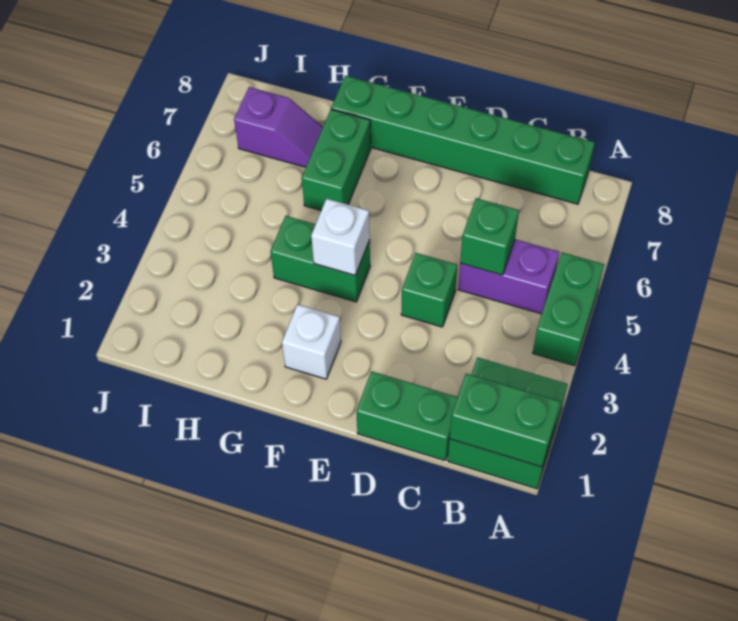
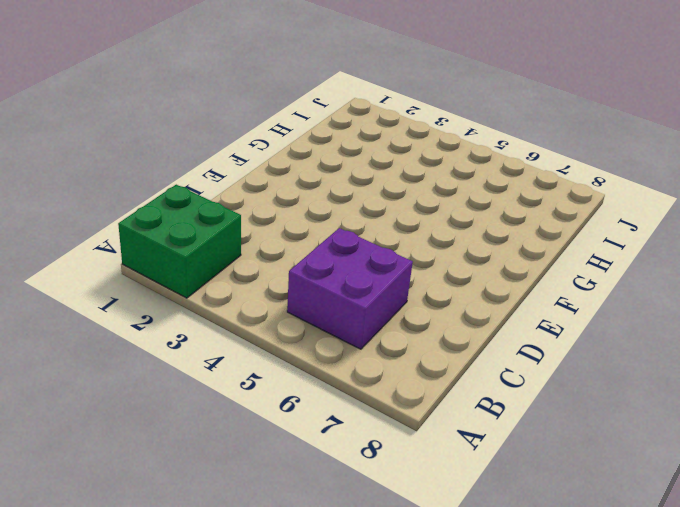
purple 2x2 brick [287,228,413,349] -> purple 1x2 brick [458,239,559,314]
none -> green 1x2 brick [533,252,604,366]
none -> green 1x6 brick [331,76,595,204]
none -> green 1x2 brick [356,371,458,461]

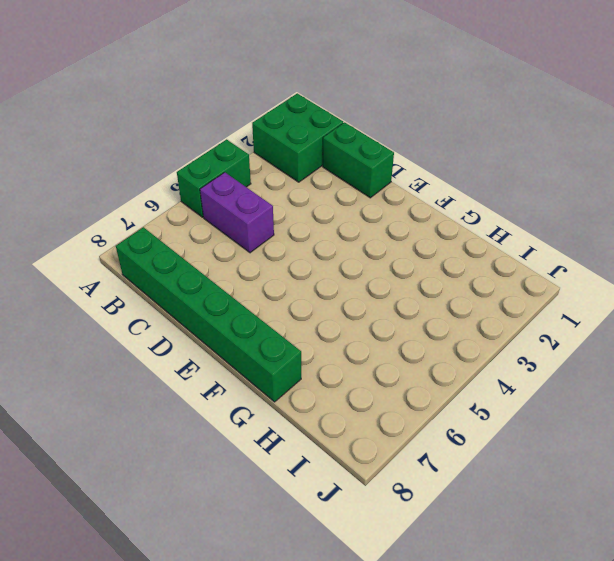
none -> green 1x1 brick [401,253,457,327]
none -> white 1x1 brick [282,304,341,379]
none -> green 1x2 brick [270,216,370,302]

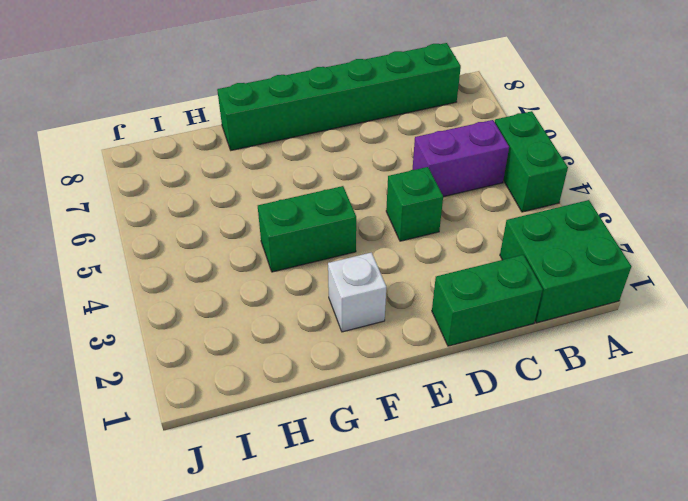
none -> green 1x2 brick [302,109,371,210]
none -> purple 1x2 slope [234,87,323,167]
none -> green 1x2 brick [450,374,560,467]

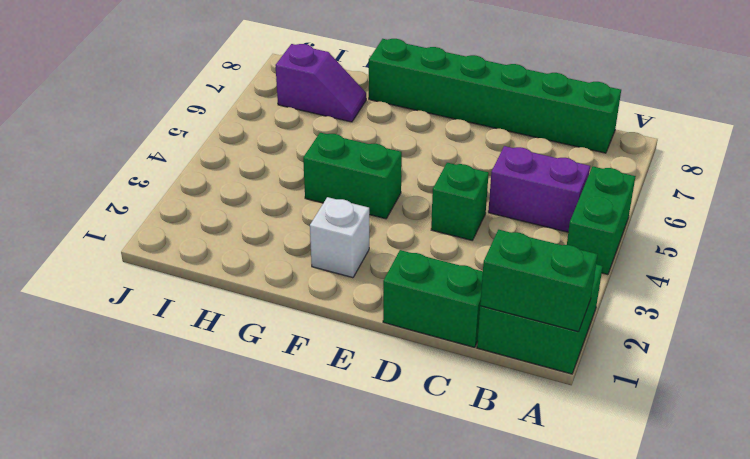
none -> green 1x2 brick [302,109,371,210]
none -> green 1x1 brick [460,198,519,275]
none -> white 1x1 brick [311,199,370,275]

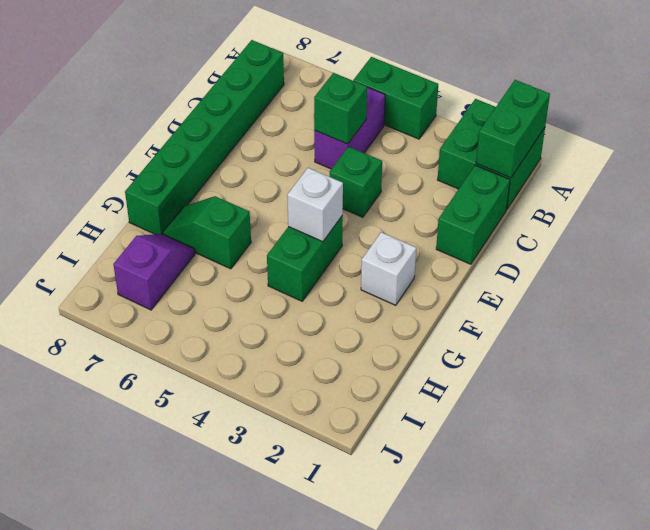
green 1x2 slope [163,196,251,269] -> green 1x2 brick [302,109,371,210]

